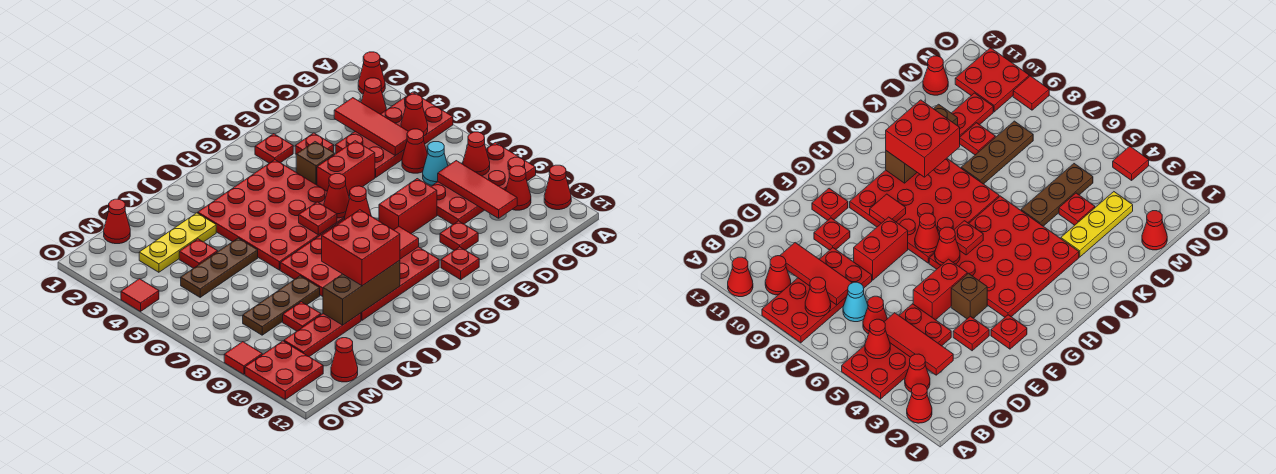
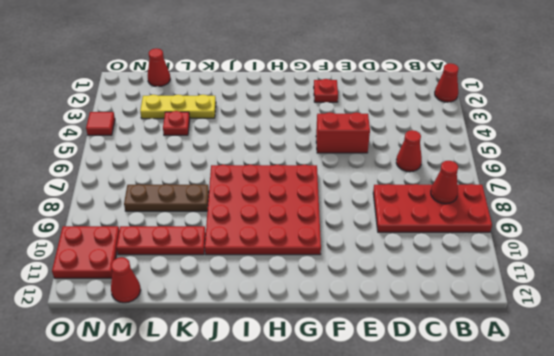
none -> red 2x4 plate [335,92,453,177]
none -> red 1x1 cone [544,165,571,210]
none -> red 1x1 cone [361,78,386,114]
none -> red 1x1 cone [506,166,531,210]

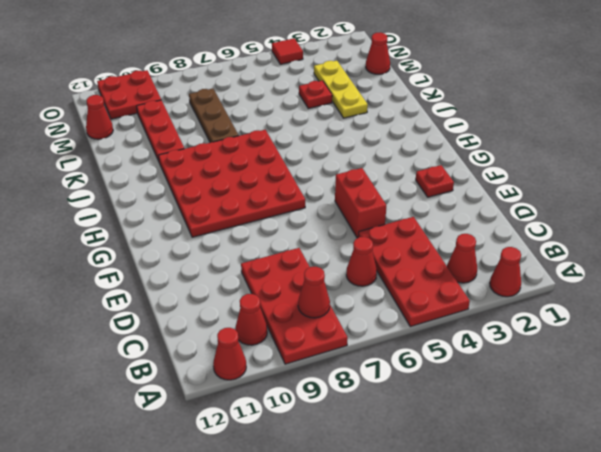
none -> cyan 1x1 cone [423,142,448,185]
none -> red 1x1 plate [295,133,334,154]
none -> red 1x2 brick [379,179,437,233]
none -> red 1x1 plate [440,221,478,250]

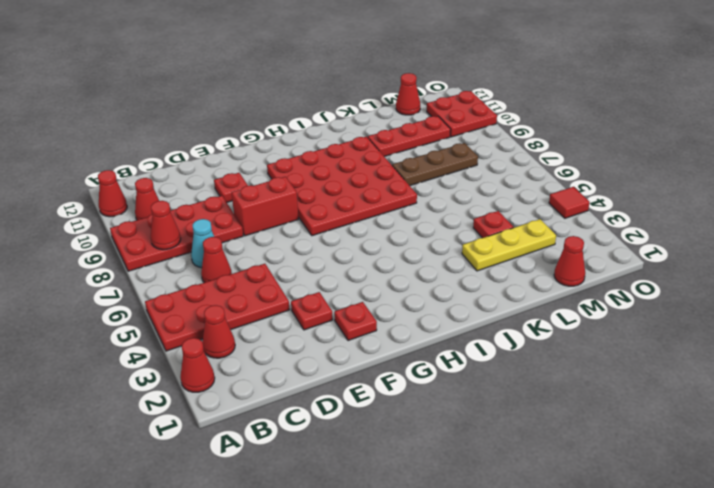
none -> red 1x2 brick [317,141,375,196]
none -> brown 1x1 brick [296,142,335,185]
none -> red 1x1 plate [441,247,479,280]
none -> red 4x4 plate [198,160,345,270]

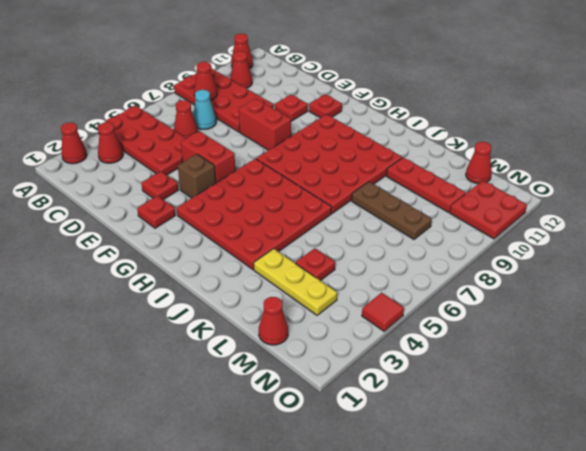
none -> brown 1x3 plate [181,238,258,297]
none -> red 1x1 plate [283,302,321,331]
none -> red 1x1 tile [224,342,263,374]
none -> red 1x1 cone [401,94,428,136]

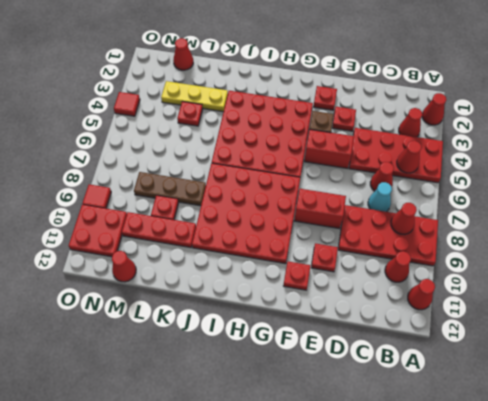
none -> brown 1x3 plate [181,238,258,297]
none -> red 1x3 tile [334,98,408,156]
none -> red 1x3 tile [438,161,517,218]
none -> red 1x1 cone [324,174,349,218]

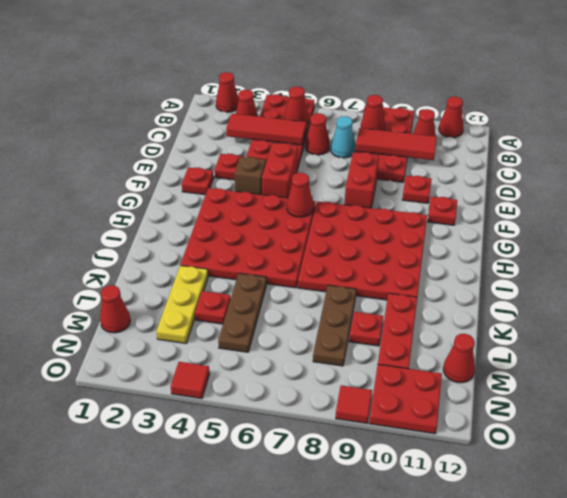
none -> red 1x1 cone [345,186,371,219]
none -> red 1x1 tile [394,227,419,259]
none -> red 1x1 plate [299,202,337,235]
none -> brown 1x3 brick [323,260,400,325]

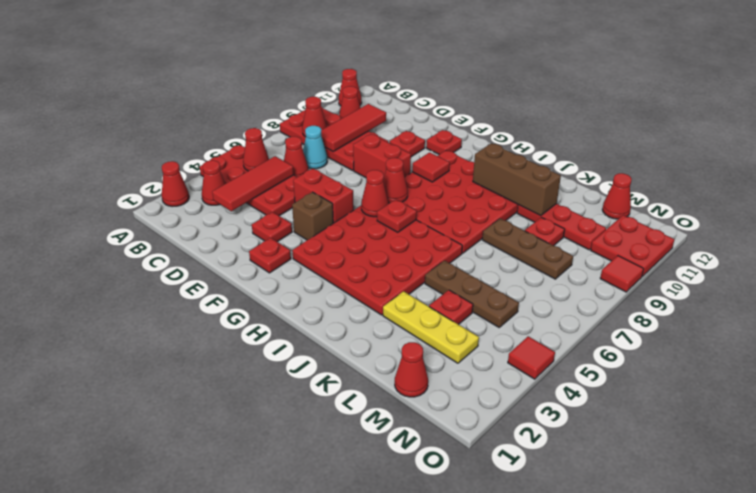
none -> red 2x2 brick [322,210,400,286]

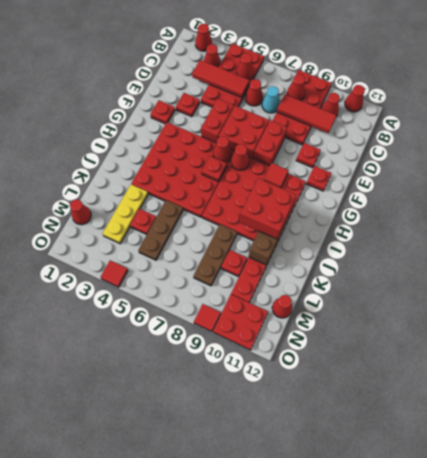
red 2x2 brick [219,106,269,158] -> none
none -> brown 1x1 brick [296,142,335,185]

